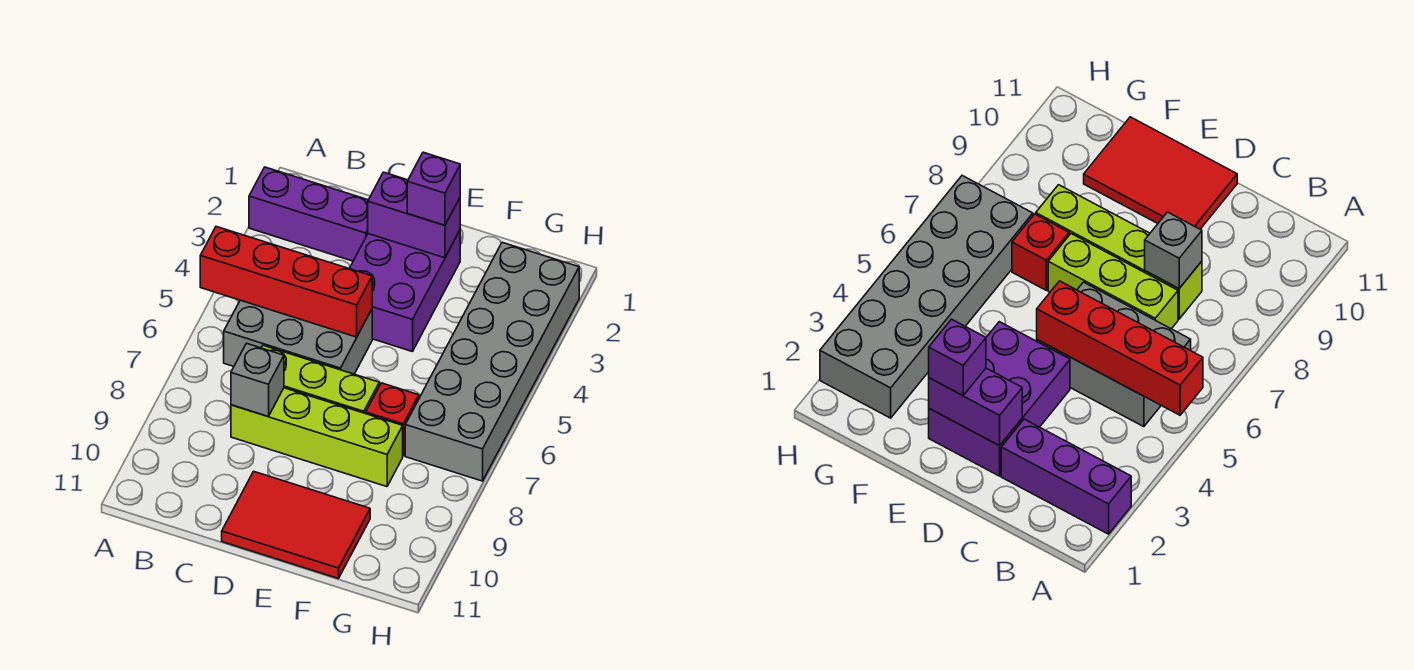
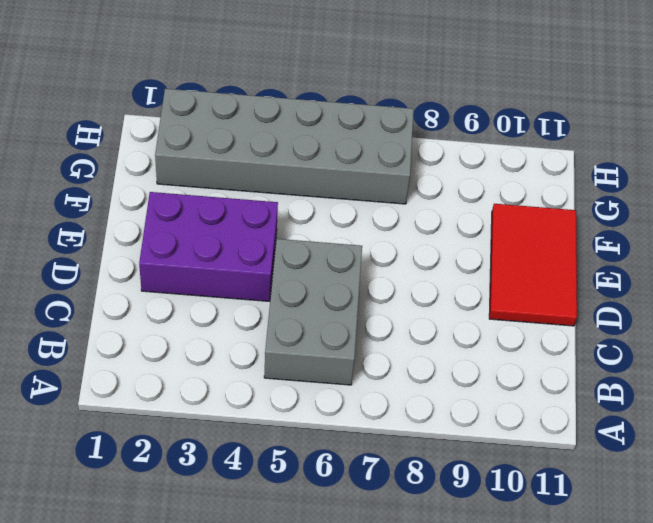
none -> purple 1x3 brick [249,167,368,261]
none -> lime 1x3 brick [261,345,379,414]
none -> lime 1x4 brick [231,388,403,487]

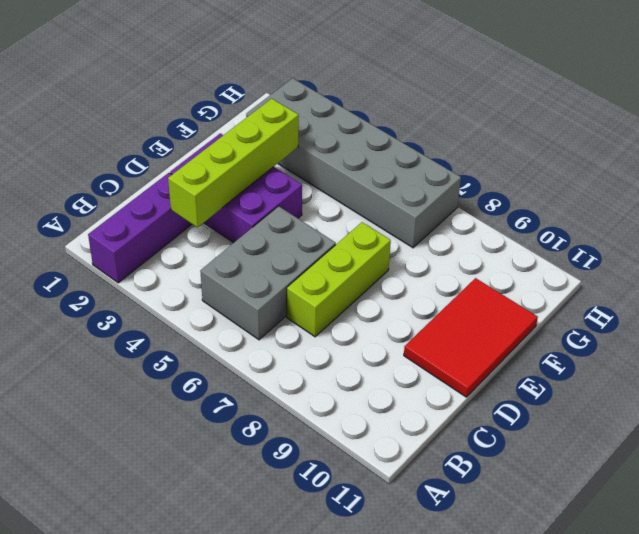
lime 1x4 brick [168,98,299,227] -> lime 1x4 brick moved to [231,388,403,487]
none -> red 1x1 brick [366,383,419,456]
none -> red 1x4 brick [200,227,372,337]
none -> grey 1x1 brick [231,343,284,416]

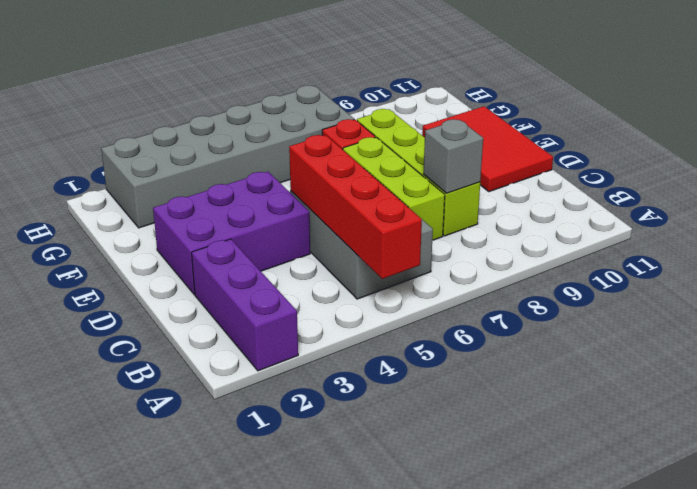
none -> purple 1x2 brick [368,172,460,258]
none -> purple 1x1 brick [407,152,460,225]

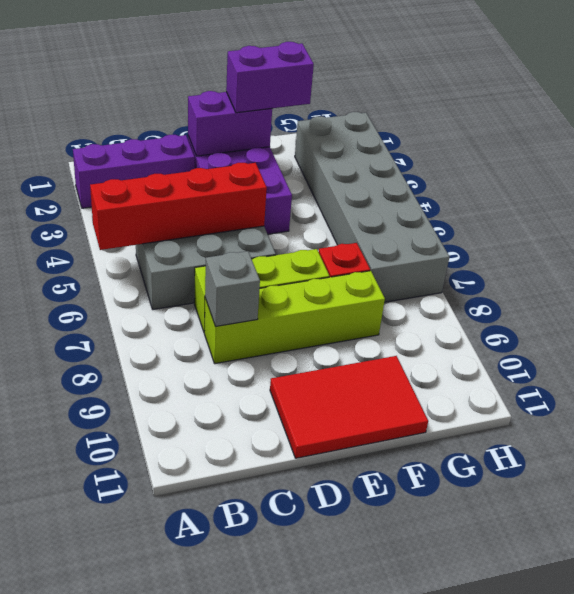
purple 1x2 brick [226,42,314,113] -> purple 1x1 brick [407,152,460,225]

